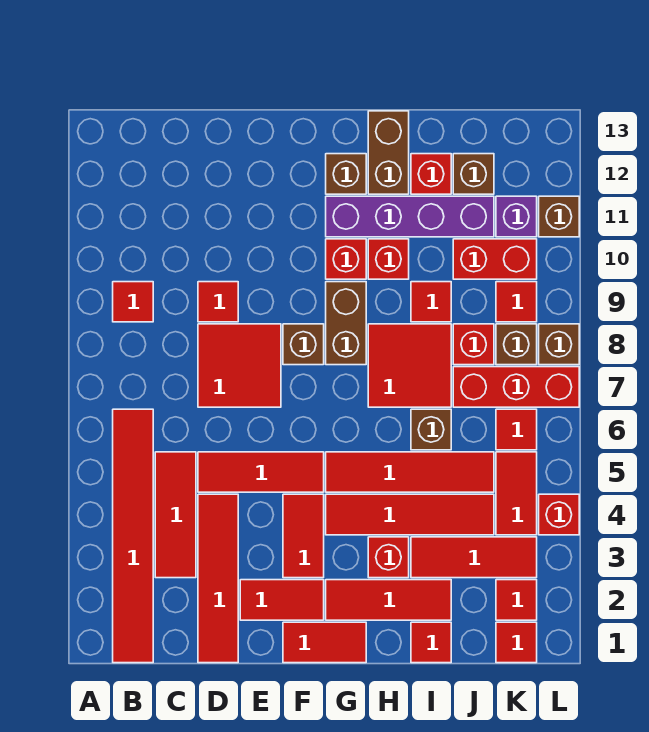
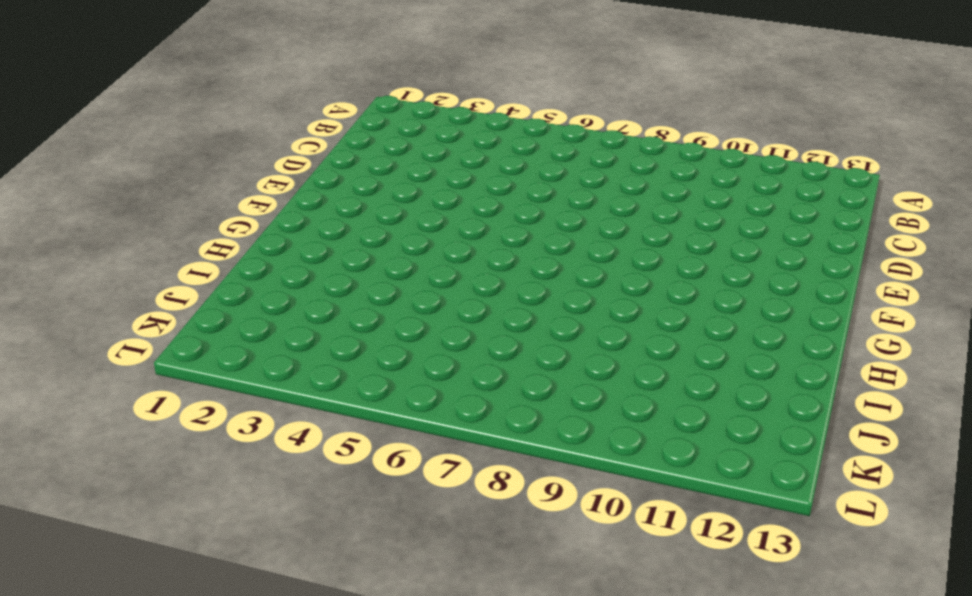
none -> red 1x6 tile [113,409,153,663]
none -> red 1x1 tile [113,282,153,322]
none -> red 1x3 tile [155,452,196,578]
none -> red 1x4 tile [198,494,238,663]

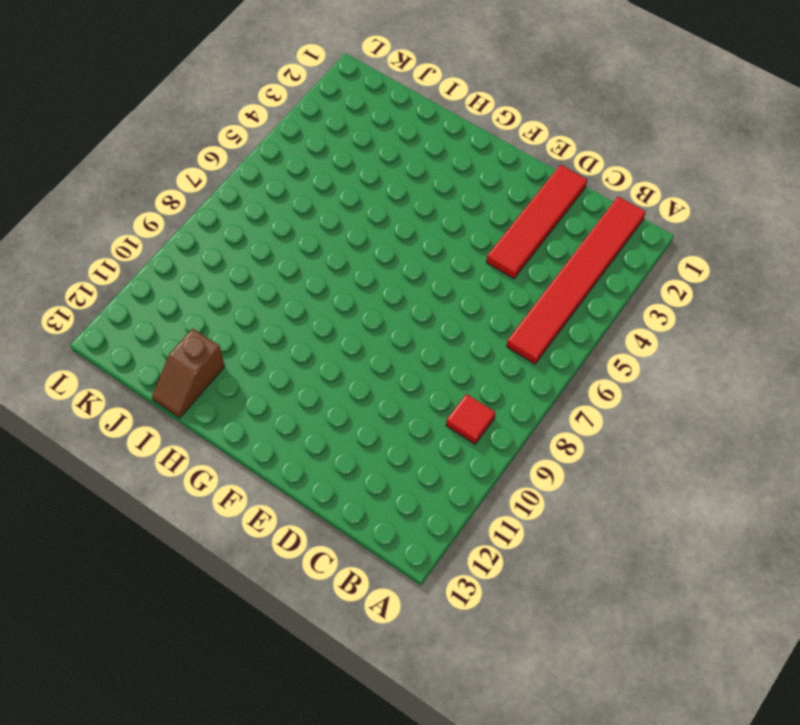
brown 1x2 slope [152,328,225,418] -> red 1x1 brick [411,154,451,194]
none -> red 1x3 tile [155,452,196,578]
none -> red 1x3 tile [198,452,324,492]
none -> red 2x2 tile [198,324,281,407]
none -> red 1x1 tile [198,282,238,322]

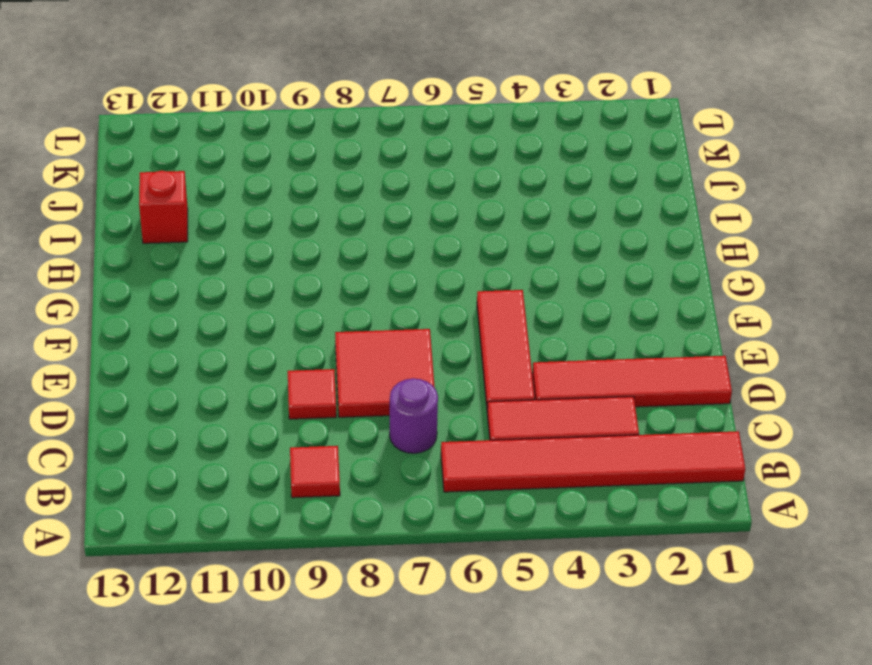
purple 1x1 round brick [390,378,438,453] -> none
none -> red 1x2 tile [240,580,324,620]
none -> red 1x2 tile [283,622,366,663]
none -> red 1x2 tile [283,494,324,578]
none -> brown 1x1 brick [283,324,324,365]

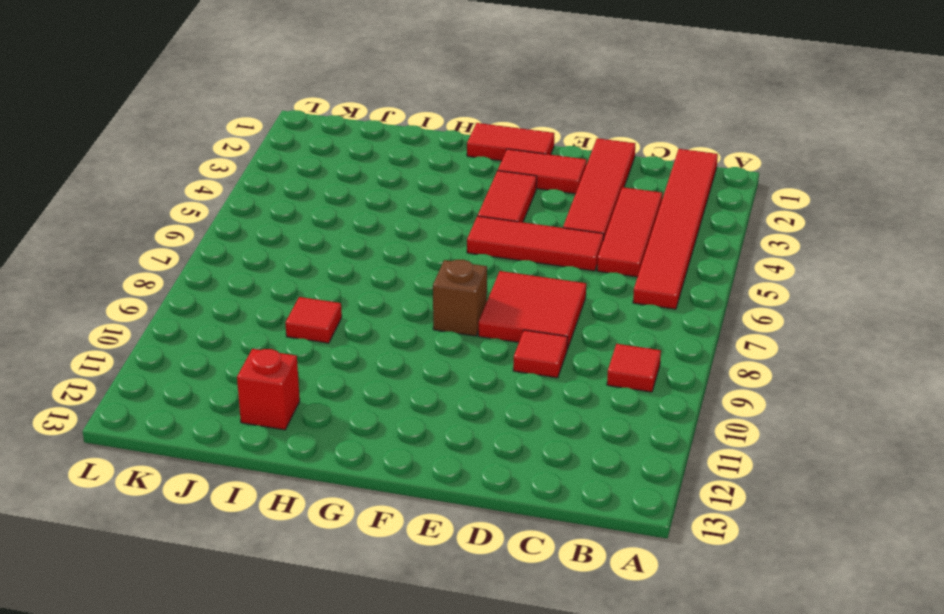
none -> red 1x3 tile [326,580,451,620]
none -> red 1x4 tile [326,494,494,535]
none -> red 1x4 tile [326,452,494,492]
none -> brown 1x2 brick [326,282,366,365]

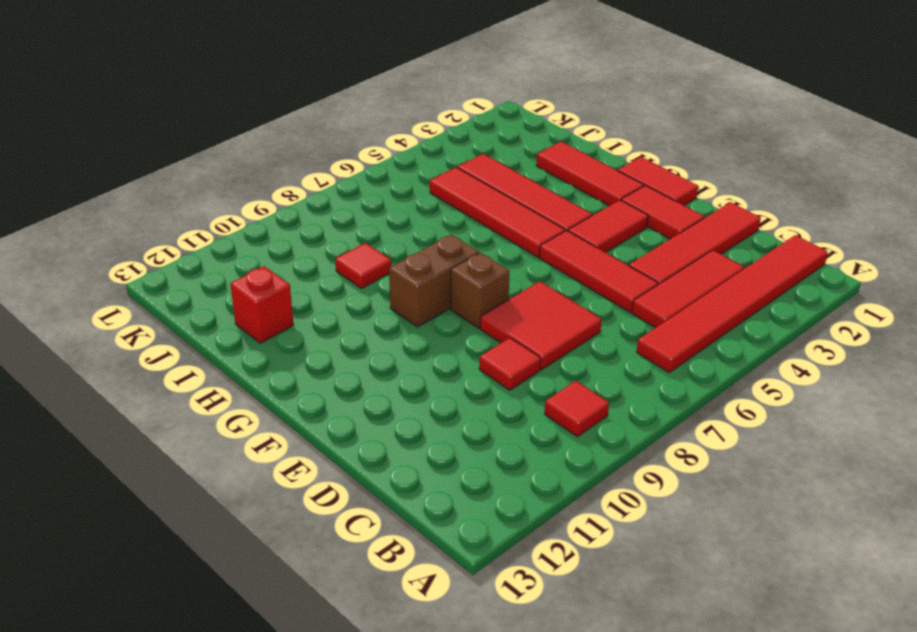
none -> red 1x1 brick [326,239,366,279]
none -> purple 1x4 brick [326,196,494,237]
none -> brown 1x1 brick [326,154,366,194]
none -> red 1x1 brick [368,537,409,578]

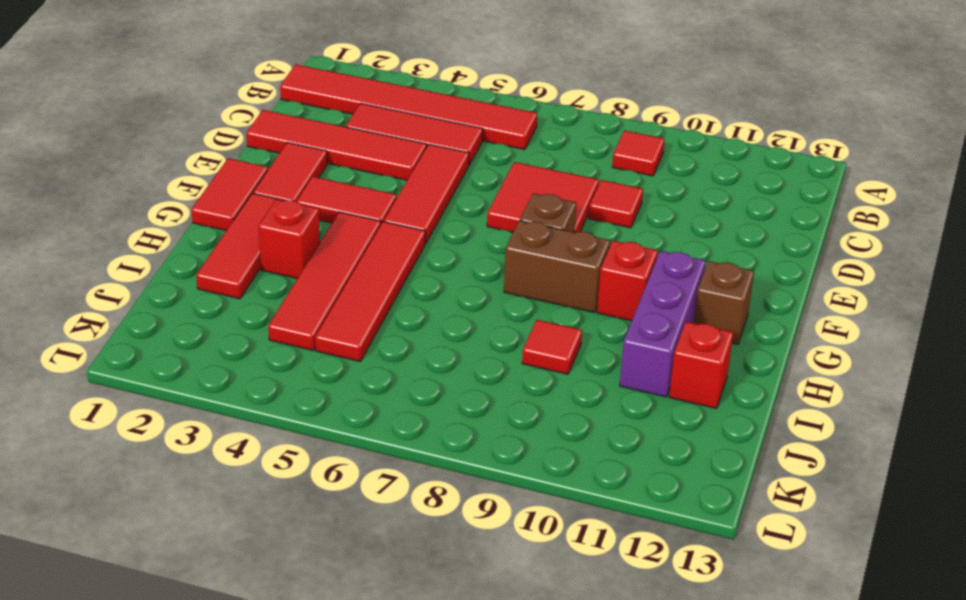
purple 1x3 brick [620,251,706,397] -> purple 1x4 brick [326,196,494,237]
none -> red 2x2 tile [368,324,451,407]
none -> red 1x1 brick [368,239,409,279]
none -> brown 1x2 brick [368,111,409,194]
none -> red 1x1 tile [411,622,451,663]

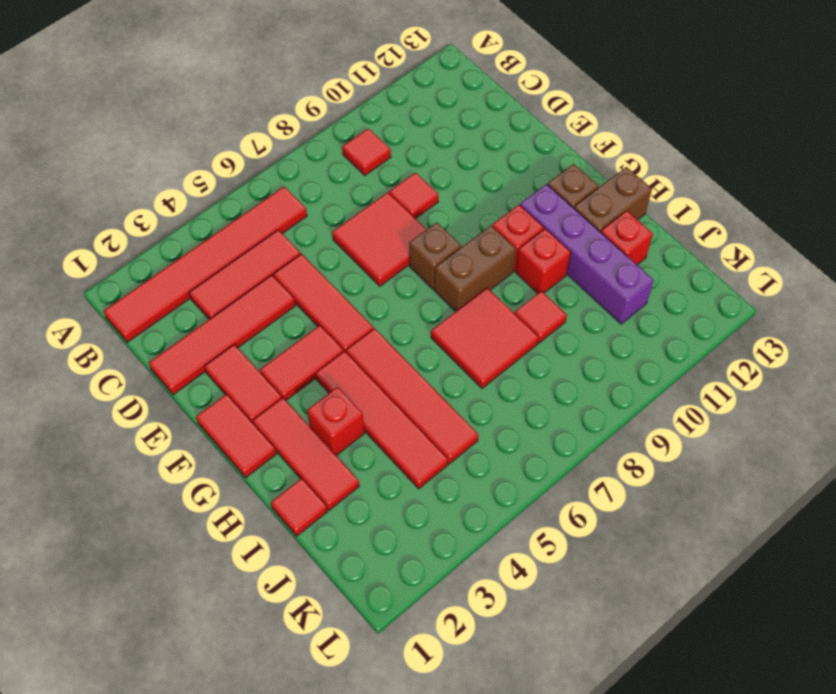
none -> red 1x3 tile [411,537,537,578]
none -> brown 1x1 brick [411,409,451,450]
none -> red 1x3 brick [453,367,579,407]
none -> red 1x1 brick [453,324,494,365]

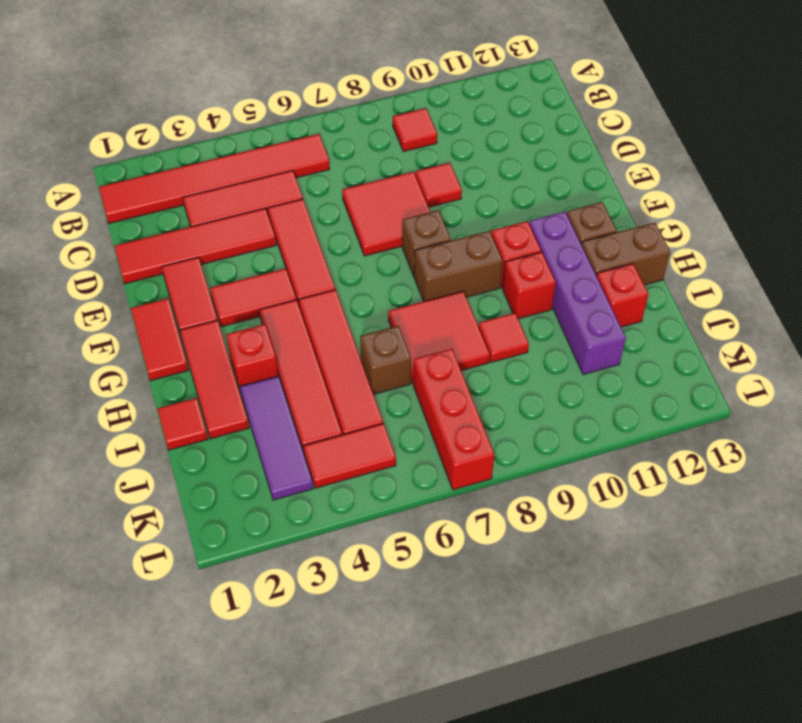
purple 1x3 tile [240,376,313,500] -> red 1x3 tile [411,537,537,578]
none -> red 1x1 brick [453,324,494,365]
none -> red 1x2 brick [453,239,537,279]
none -> brown 1x1 brick [453,154,494,194]
none -> red 1x1 tile [496,622,537,663]

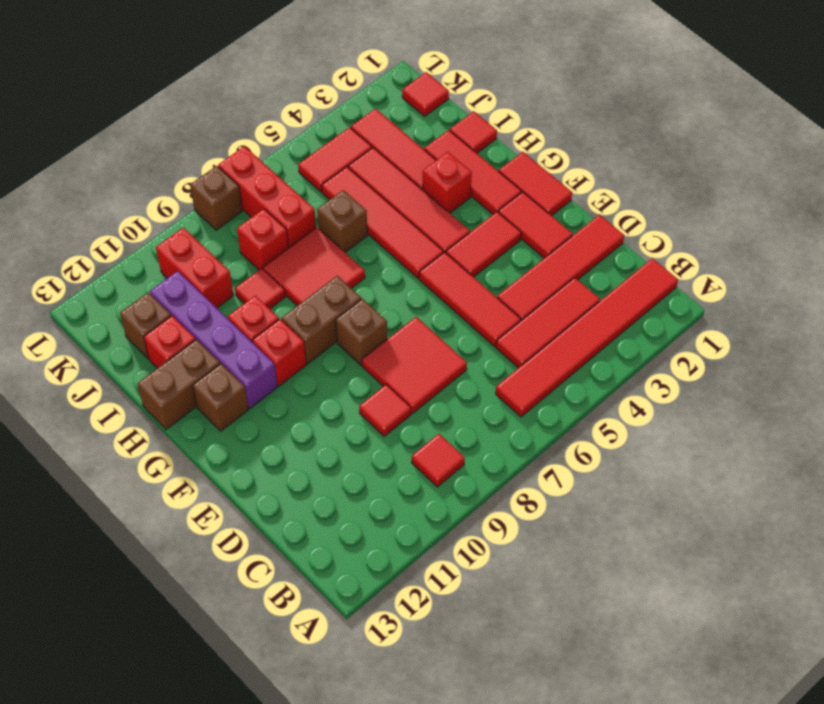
none -> red 1x1 tile [496,580,537,620]
none -> red 1x1 tile [496,409,537,450]
none -> brown 1x1 brick [496,324,537,365]
none -> red 1x1 tile [496,282,537,322]

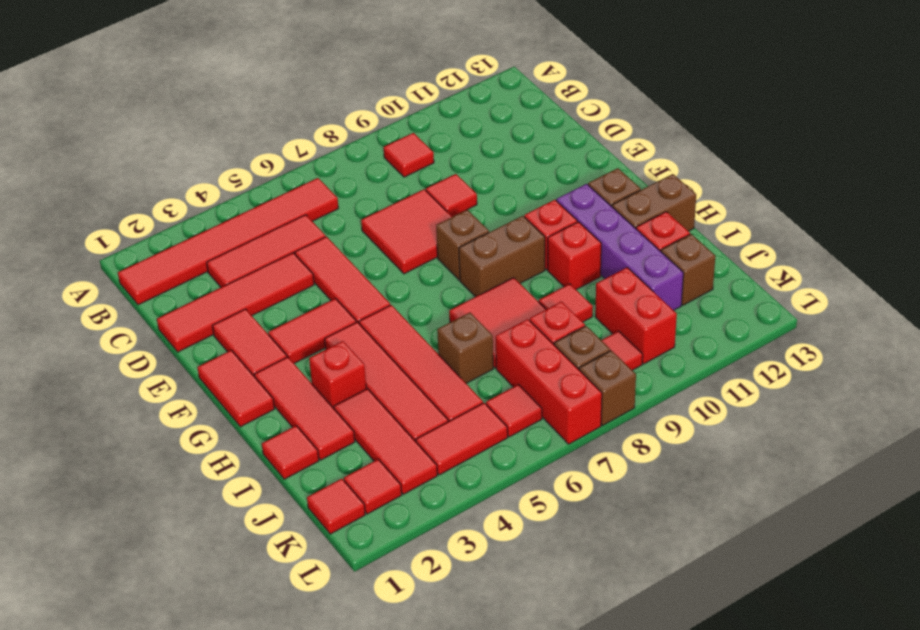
none -> purple 1x1 brick [496,196,537,237]
none -> red 1x1 brick [539,494,579,535]
none -> brown 1x1 brick [539,196,579,237]

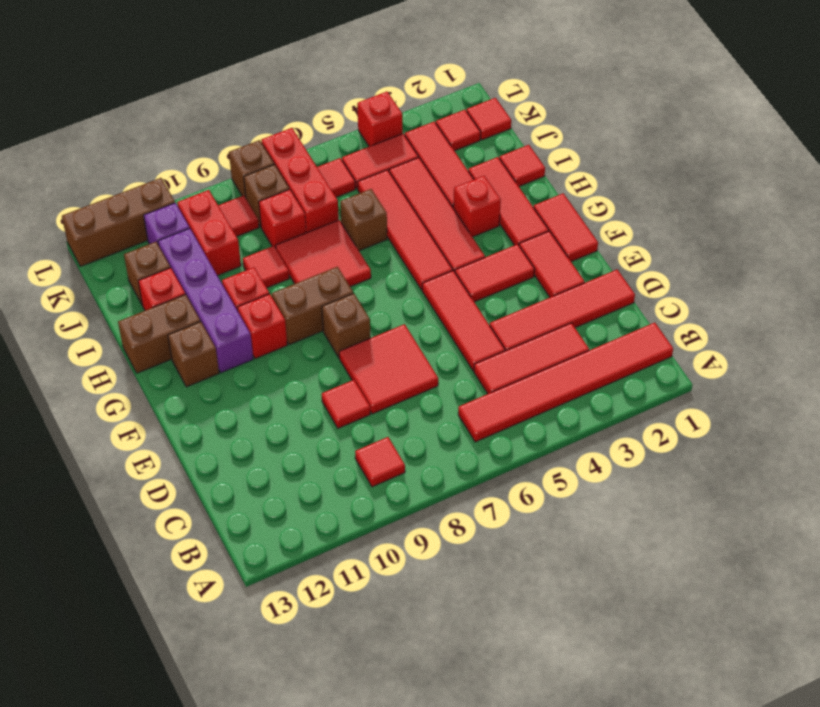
brown 1x3 brick [62,178,175,266] -> brown 1x1 brick [539,196,579,237]

